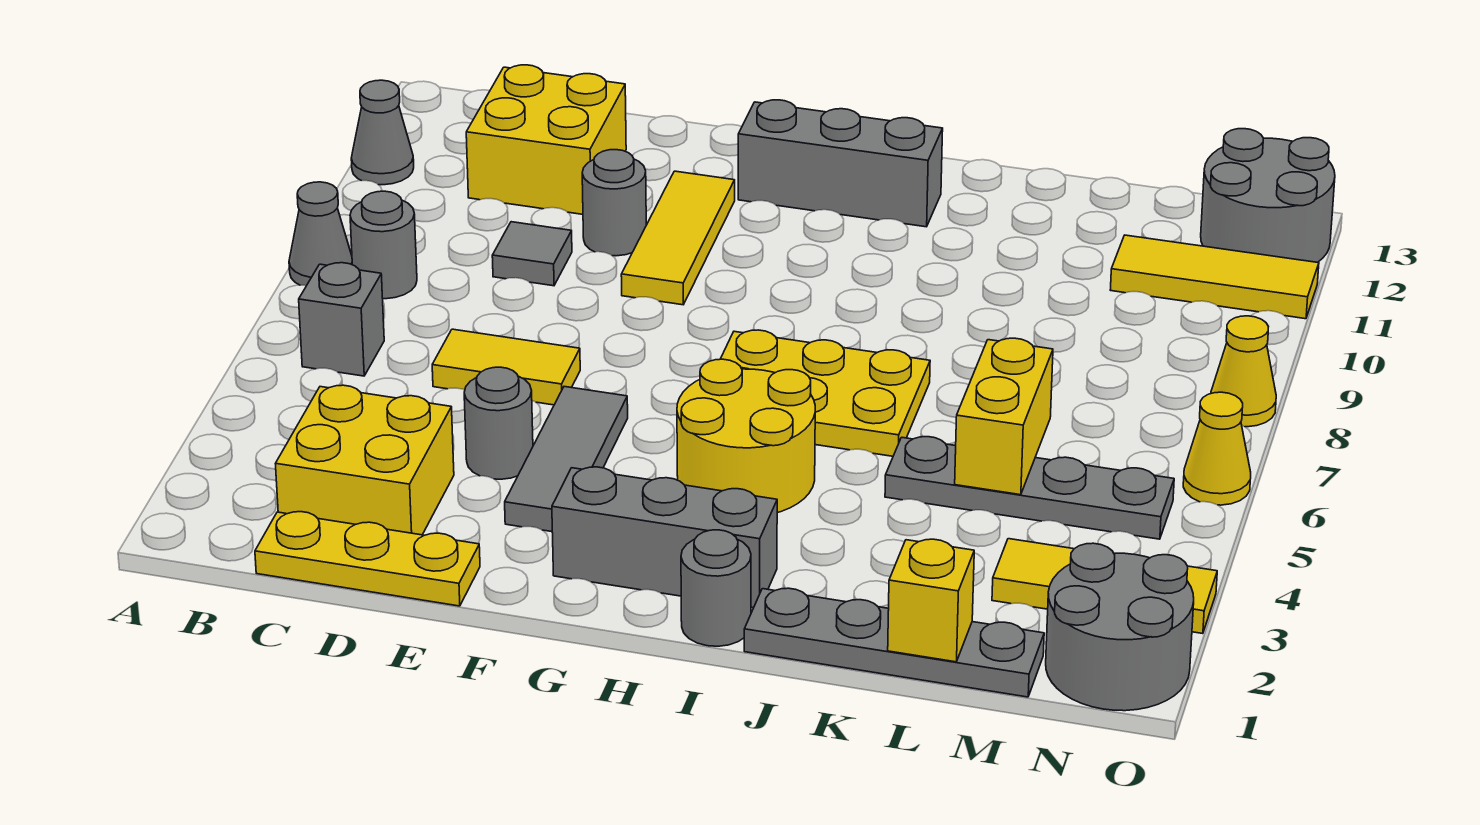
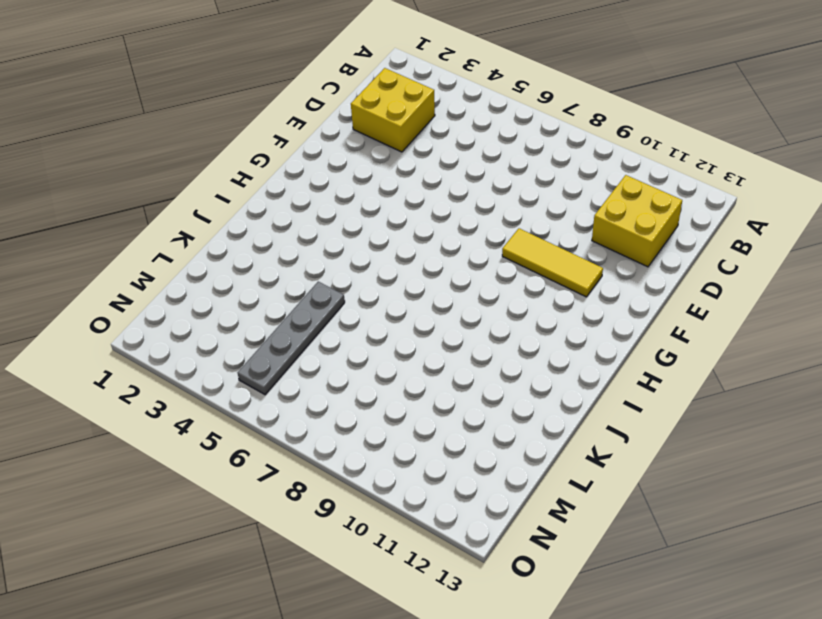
none -> grey 1x1 cone [289,182,352,286]
none -> grey 1x1 cone [351,80,414,185]
none -> grey 1x1 brick [299,263,384,376]

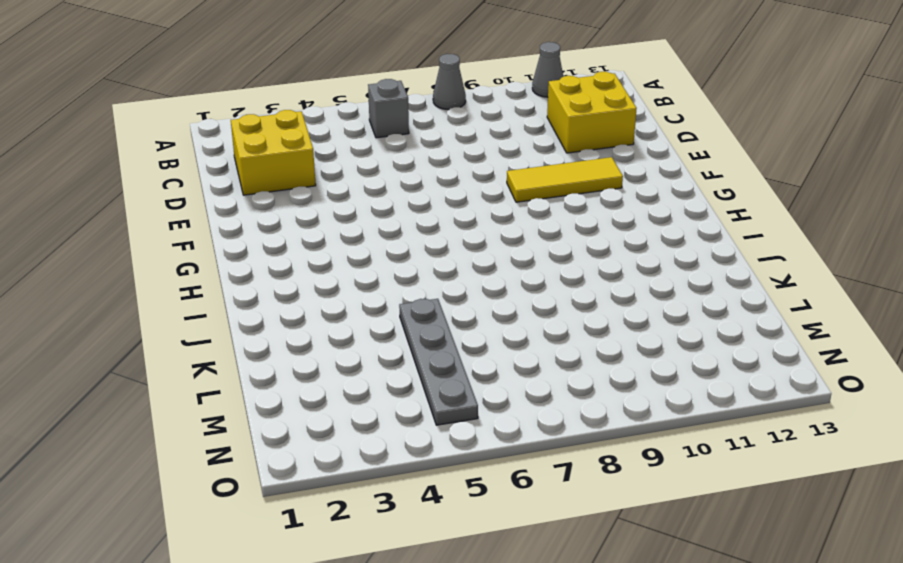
none -> grey 1x1 round brick [350,191,417,299]
none -> yellow 1x3 plate [255,512,480,606]
none -> yellow 1x2 tile [432,329,580,405]

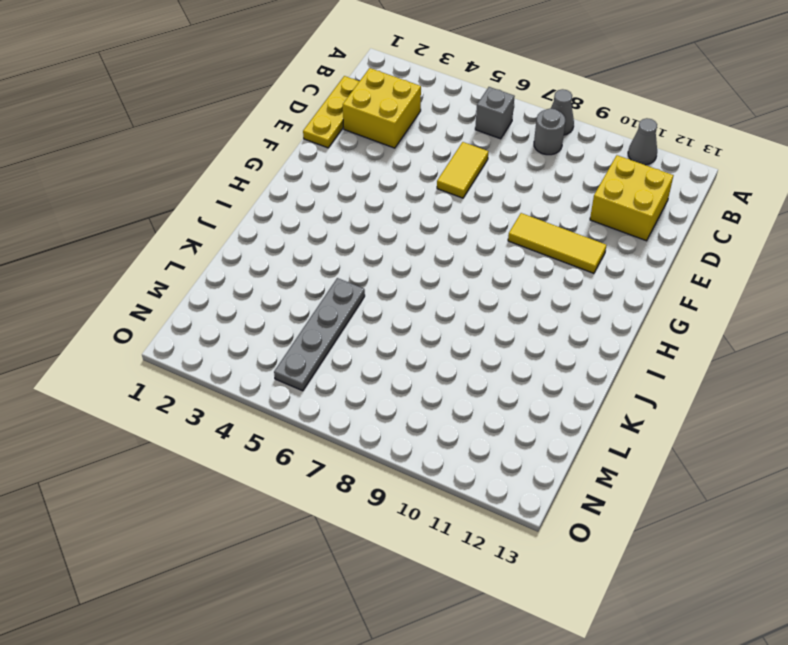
none -> grey 1x1 tile [492,222,572,286]
none -> grey 1x1 round brick [464,367,533,479]
none -> grey 1x1 round brick [582,150,646,256]

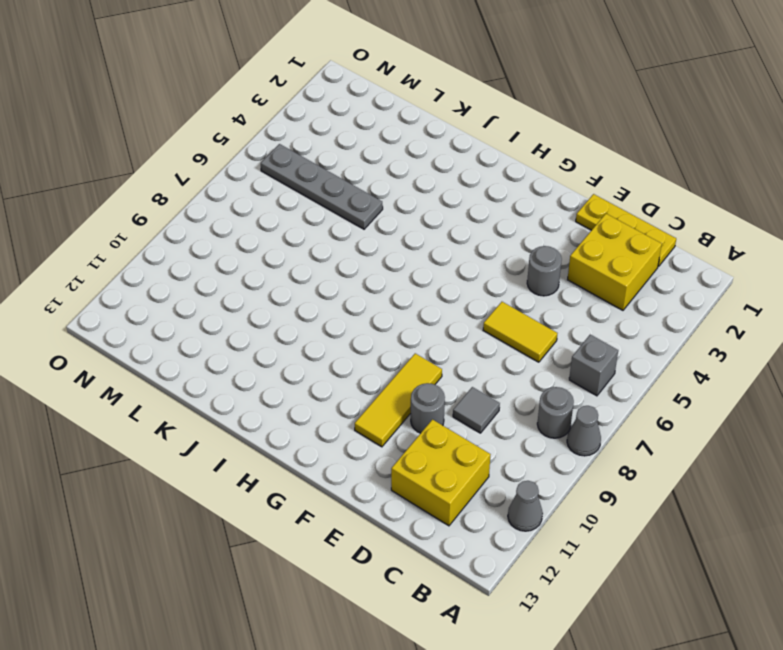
none -> grey 1x3 tile [505,387,628,532]
none -> grey 1x3 brick [552,467,777,608]
none -> grey 1x3 brick [738,100,943,227]

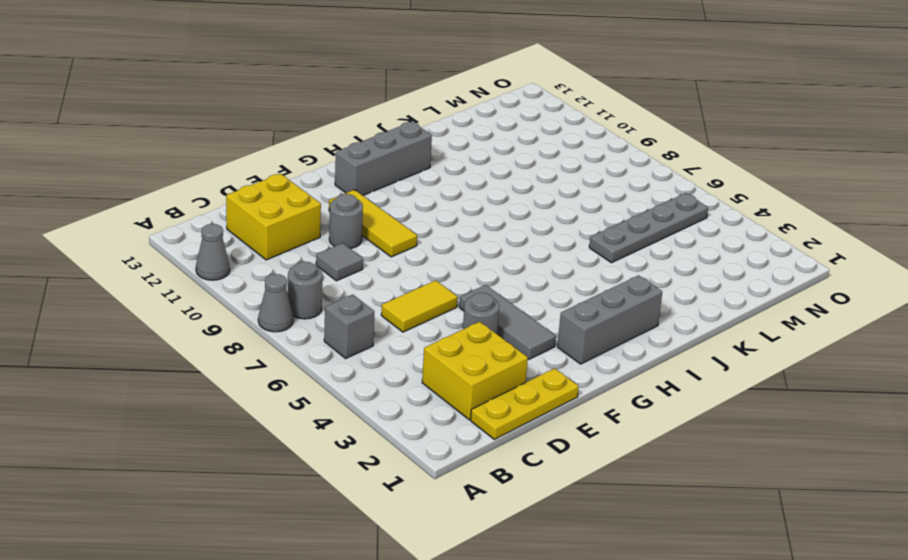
none -> yellow 2x2 round brick [677,359,815,513]
none -> yellow 2x3 plate [721,330,930,456]
none -> grey 1x1 round brick [681,530,751,646]

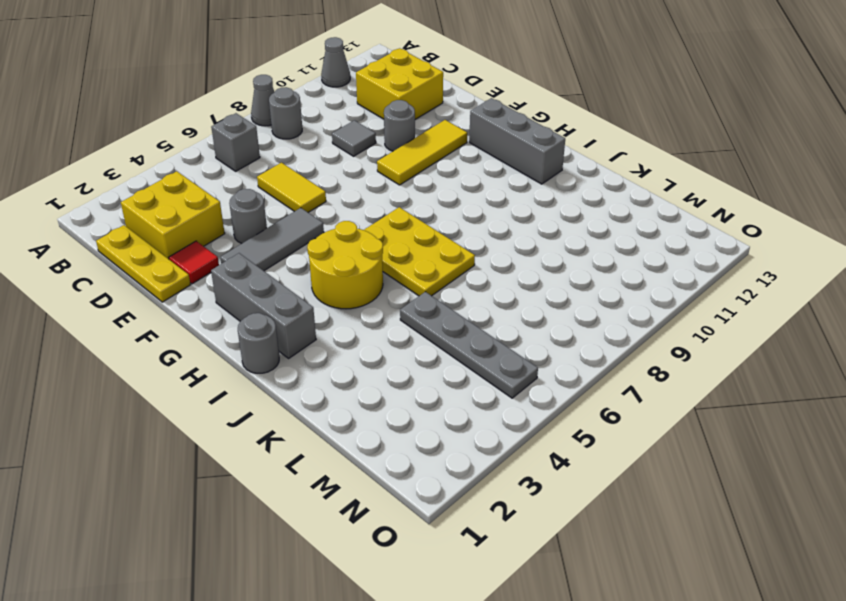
red 1x1 tile [169,241,219,284] -> none
none -> grey 1x4 plate [744,588,1044,697]
none -> yellow 1x3 tile [992,539,1217,634]
none -> yellow 1x3 tile [1110,235,1319,319]

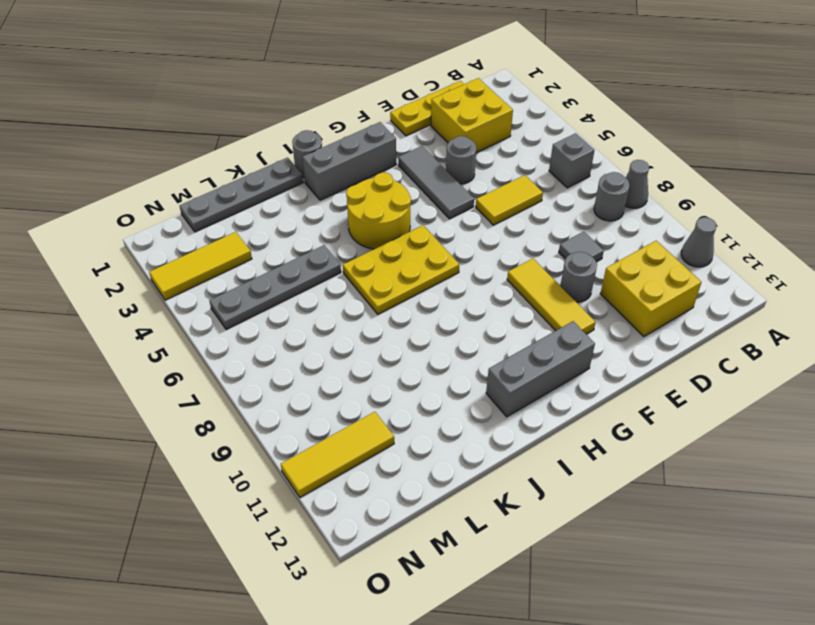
none -> grey 2x2 round brick [1046,543,1194,711]
none -> grey 2x2 round brick [1201,129,1335,262]
none -> yellow 1x1 cone [1183,392,1251,505]

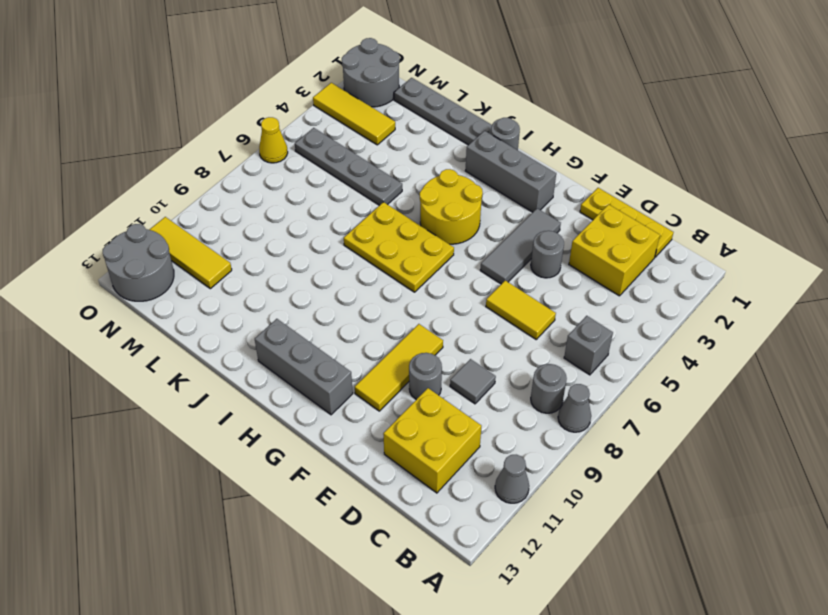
none -> yellow 1x1 cone [1211,316,1276,427]
none -> yellow 1x1 brick [888,539,974,662]
none -> yellow 1x2 brick [955,338,1053,495]

